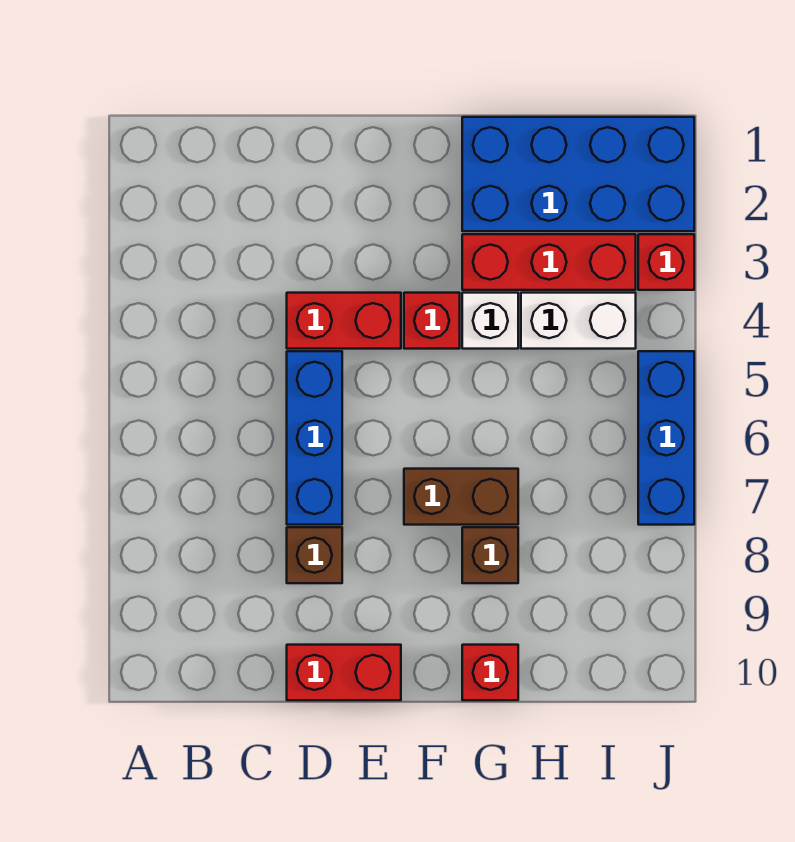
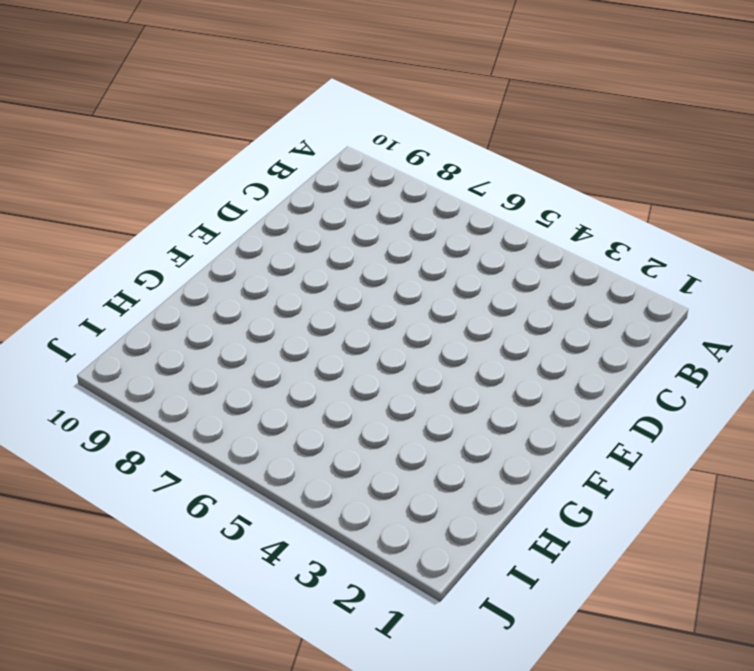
none -> red 1x2 brick [287,293,401,349]
none -> blue 1x3 brick [287,351,342,525]
none -> brown 1x1 brick [287,527,342,583]

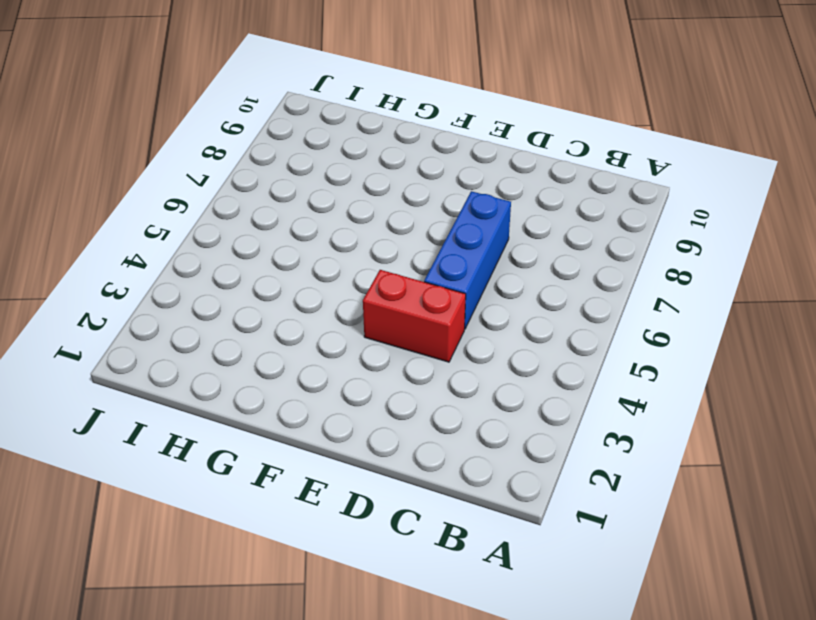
none -> brown 1x1 brick [287,527,342,583]
none -> red 1x2 brick [287,645,401,700]
none -> red 1x1 brick [404,293,460,349]

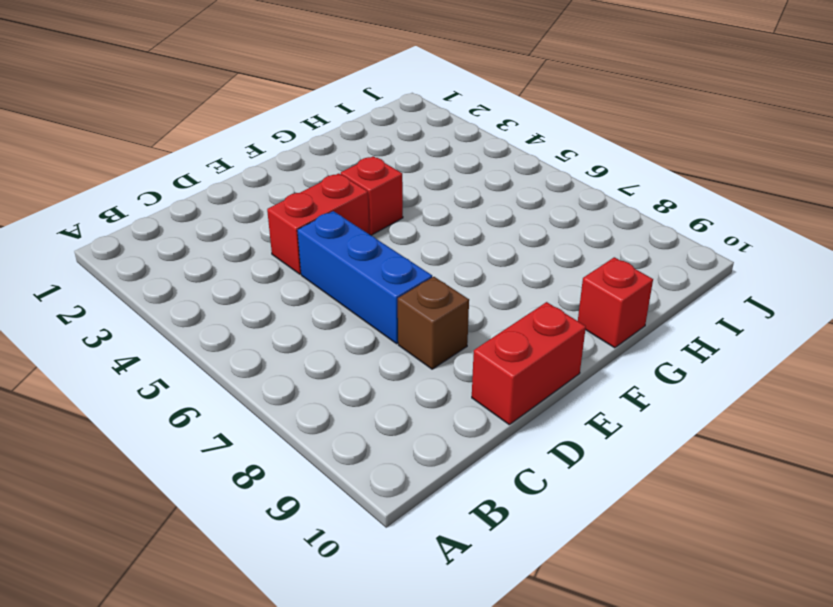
none -> brown 1x2 brick [404,469,518,525]
none -> blue 2x4 brick [462,117,694,231]
none -> red 1x3 brick [462,234,636,290]

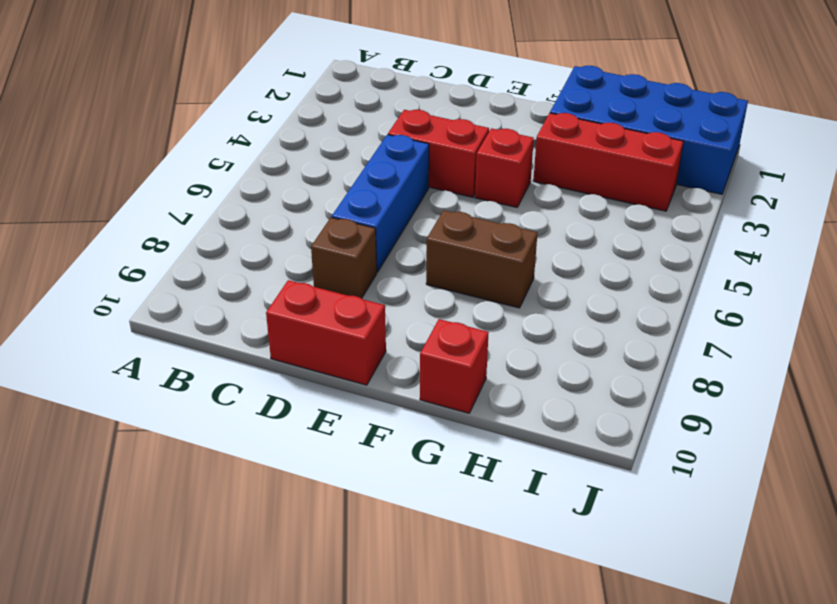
none -> white 1x1 brick [462,293,518,349]
none -> brown 1x1 brick [462,527,518,583]
none -> white 1x2 brick [521,293,636,349]

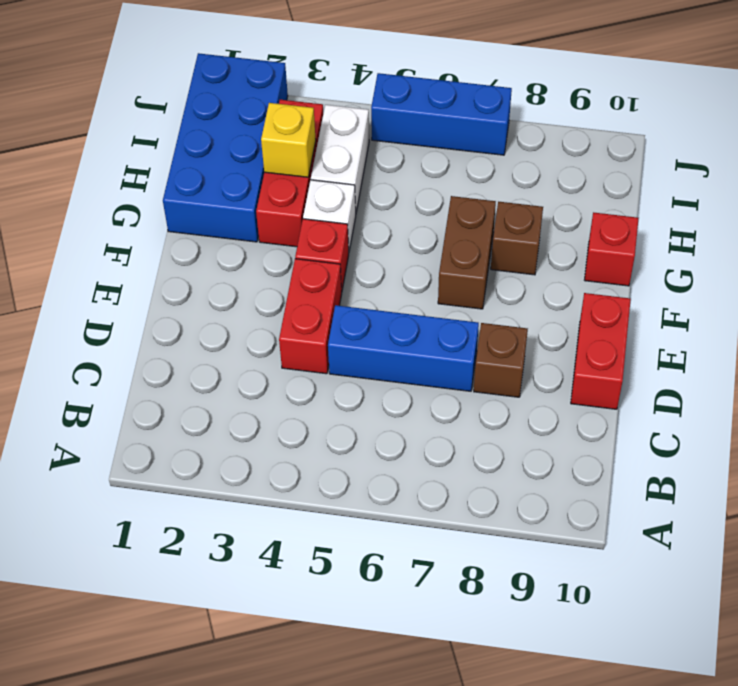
yellow 1x1 brick [261,103,316,177] -> none
none -> red 1x1 brick [638,234,694,290]

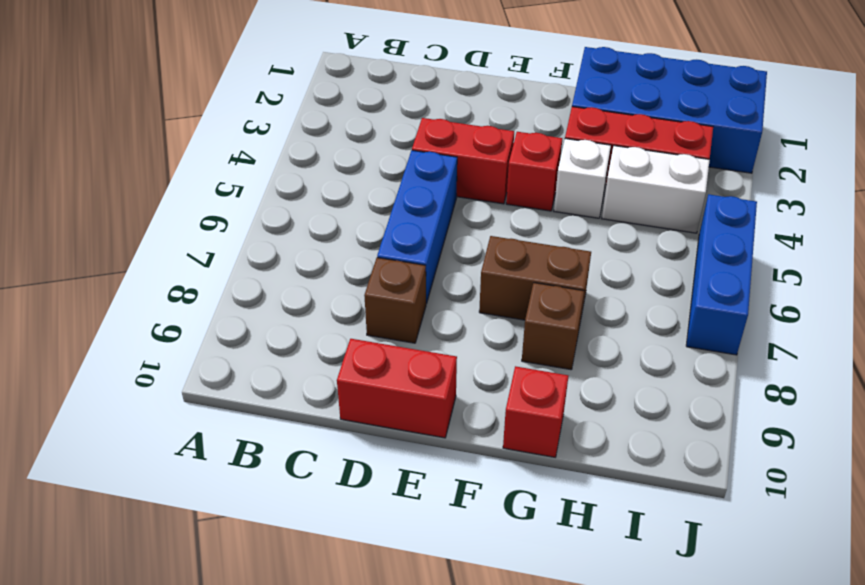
none -> red 1x1 brick [638,234,694,290]

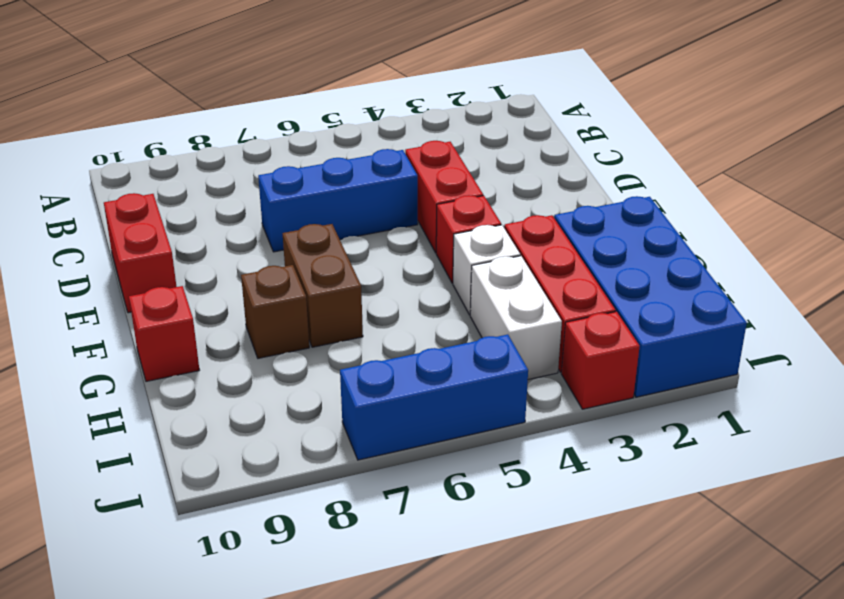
none -> brown 1x1 brick [287,527,342,583]

